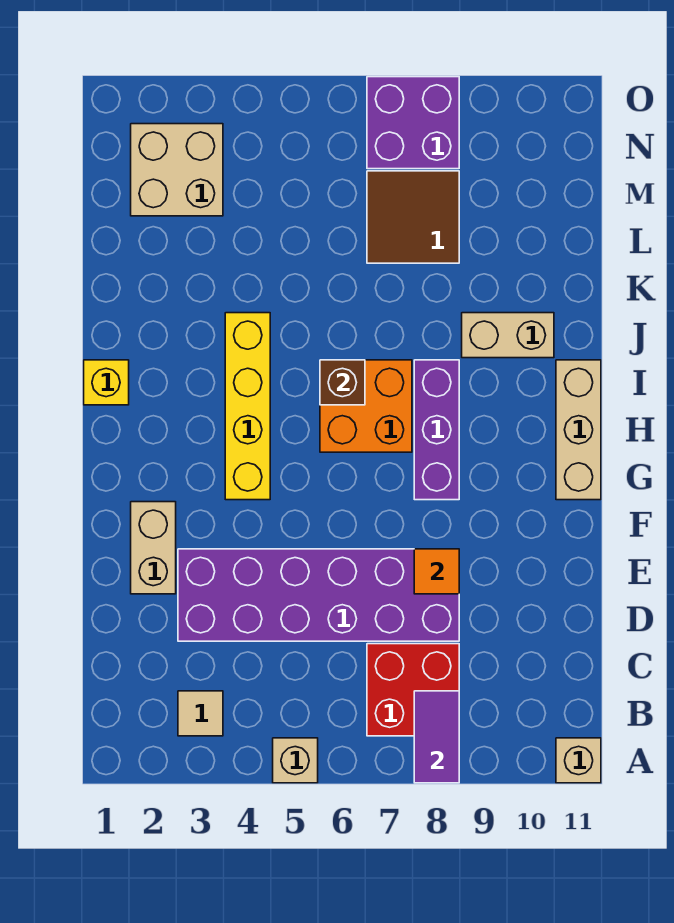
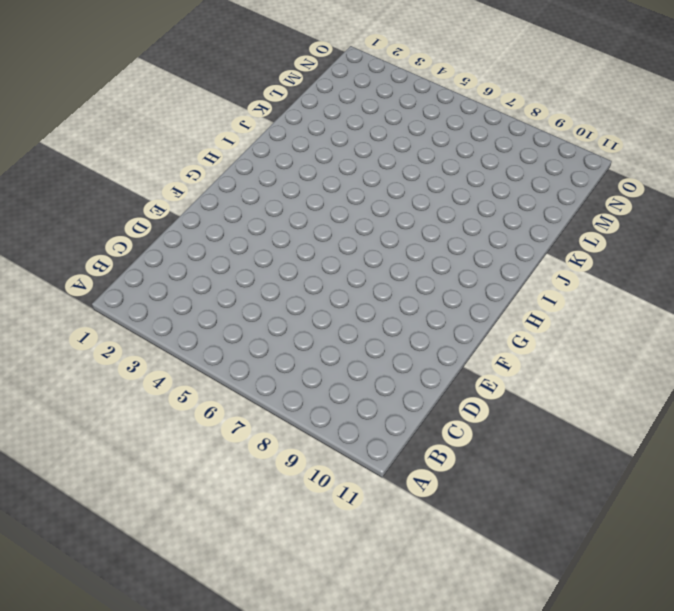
none -> tan 1x1 brick [273,738,318,783]
none -> tan 1x1 brick [556,738,601,783]
none -> tan 1x1 tile [178,691,223,736]

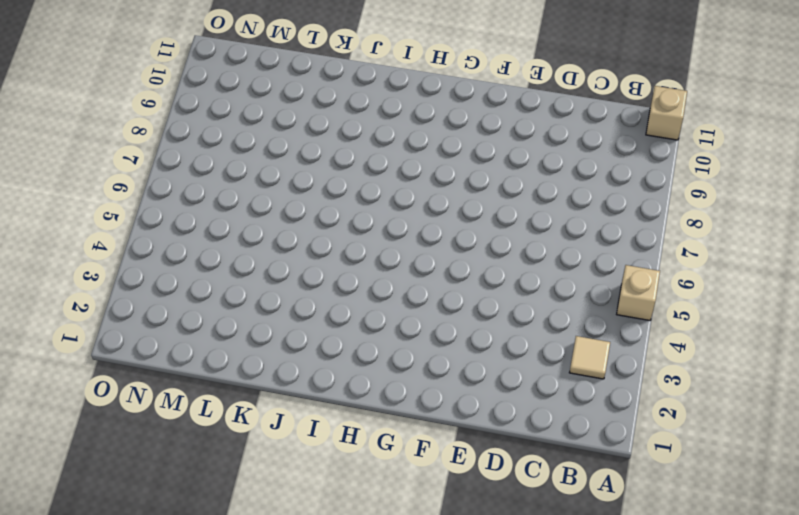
none -> red 2x2 brick [367,644,459,736]
none -> purple 2x6 brick [178,549,459,641]
none -> tan 1x2 brick [131,502,176,594]

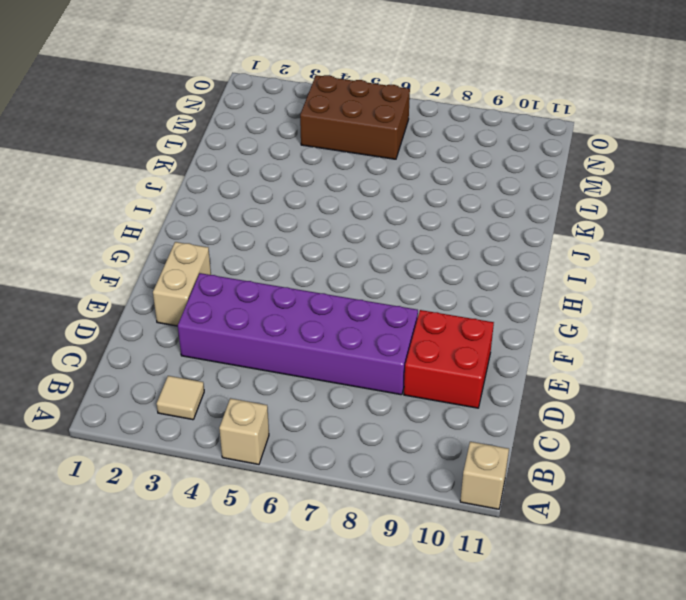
red 2x2 brick [404,310,494,408] -> red 2x2 brick moved to [367,644,459,736]
brown 2x3 brick [300,75,410,159] -> none
none -> yellow 1x4 brick [225,313,270,500]
none -> purple 1x3 brick [414,360,459,500]
none -> tan 1x3 brick [556,360,601,500]

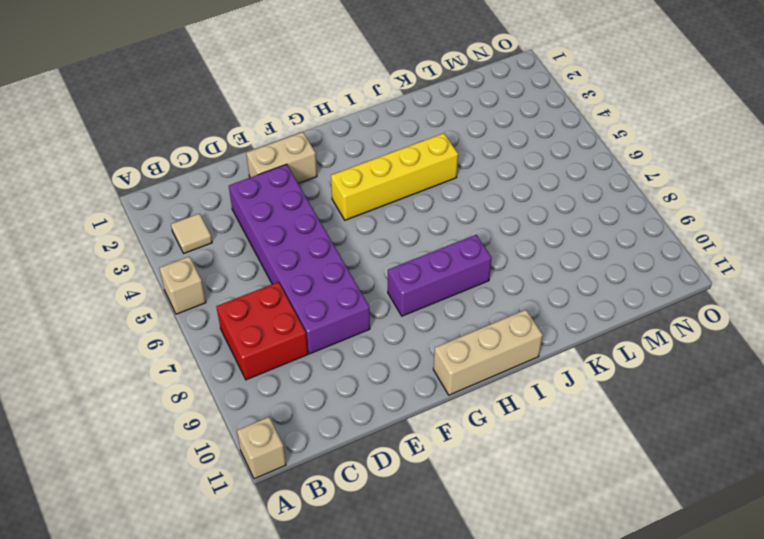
none -> orange 2x2 brick [320,360,412,452]
none -> yellow 1x1 brick [84,360,129,405]
none -> tan 1x2 brick [462,313,554,358]

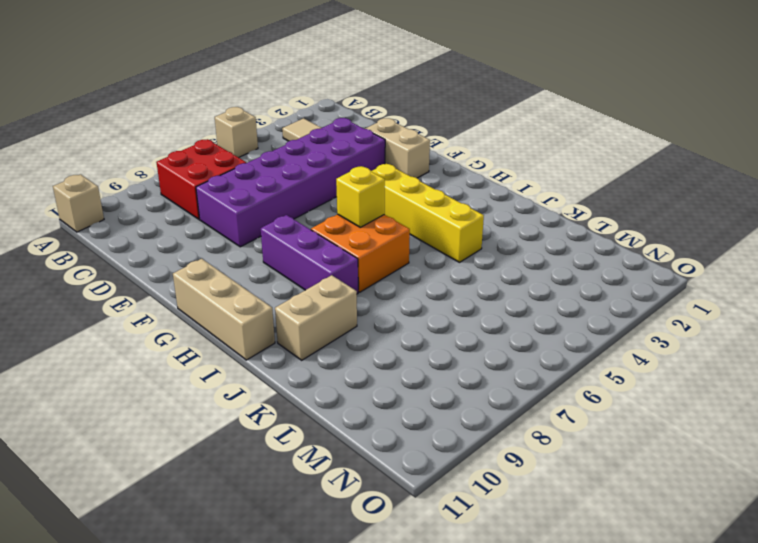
yellow 1x1 brick [336,166,385,227] -> yellow 1x1 brick moved to [84,360,129,405]
none -> brown 2x2 tile [367,171,459,263]
none -> tan 2x2 brick [131,124,223,216]
none -> purple 2x2 brick [367,77,459,169]

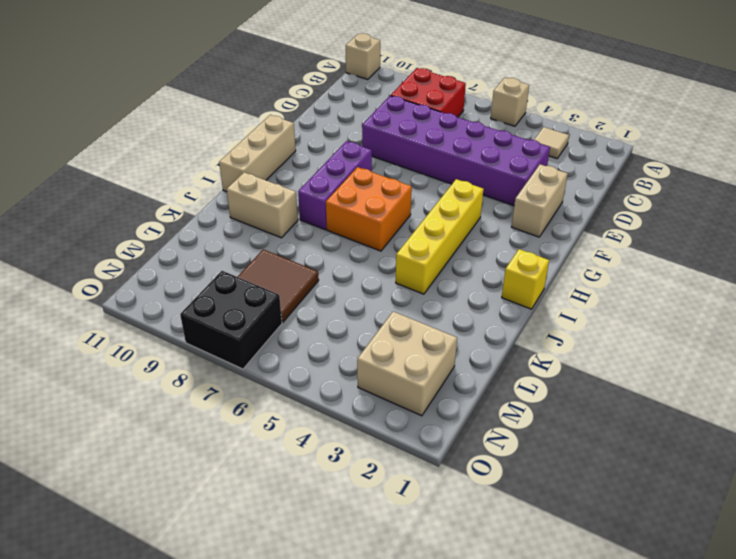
black 2x2 brick [180,271,282,369] -> purple 2x2 brick [367,77,459,169]
none -> purple 1x2 tile [414,691,459,783]
none -> orange 1x1 tile [414,549,459,594]
none -> brown 1x1 brick [320,360,365,405]

